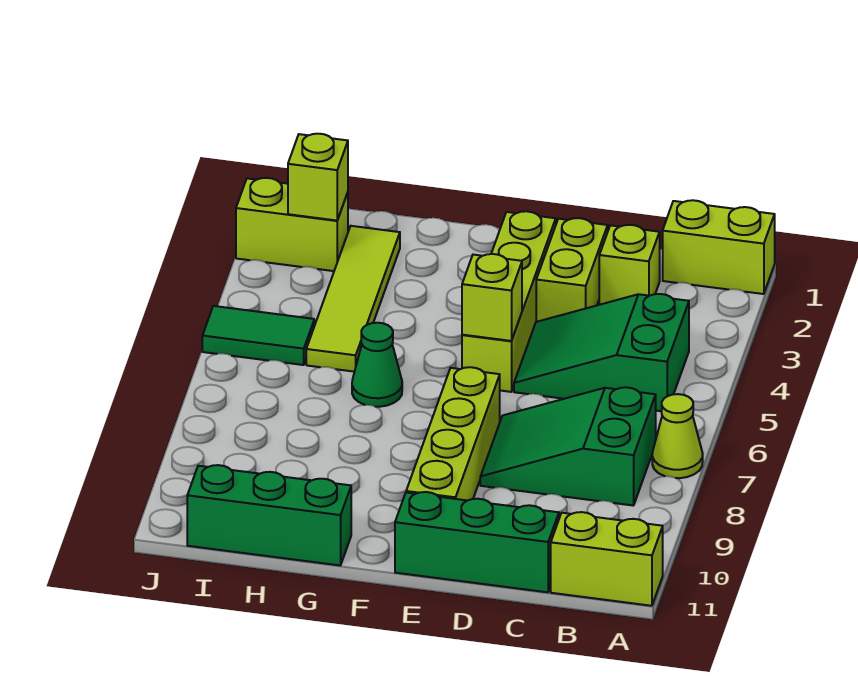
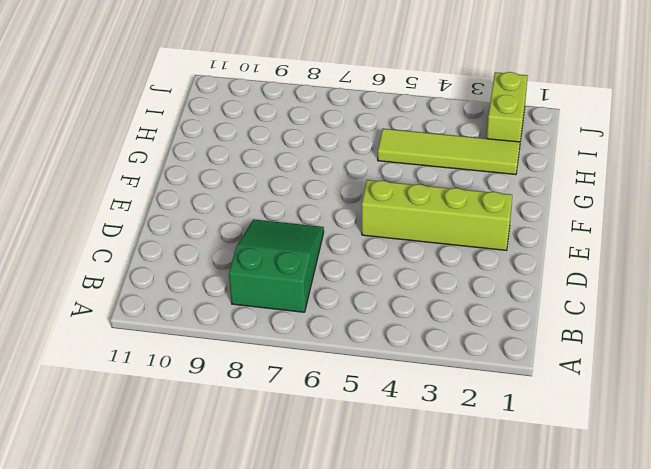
none -> lime 1x2 brick [663,200,775,294]
none -> lime 1x1 cone [652,394,703,478]
none -> lime 1x2 brick [551,512,663,606]

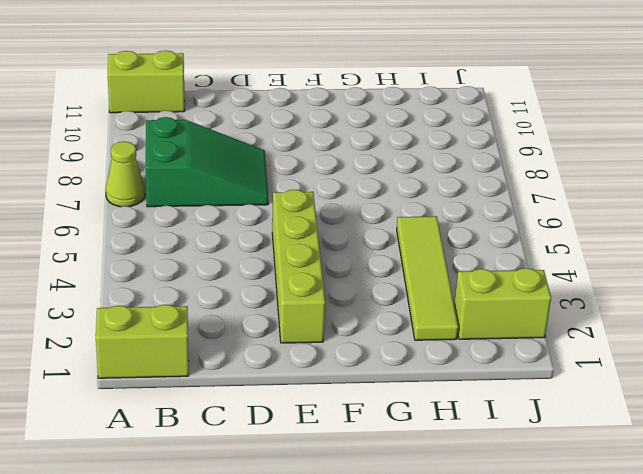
none -> green 2x3 slope [514,294,689,411]
none -> lime 1x1 brick [599,225,660,305]
none -> green 1x3 brick [395,492,559,592]

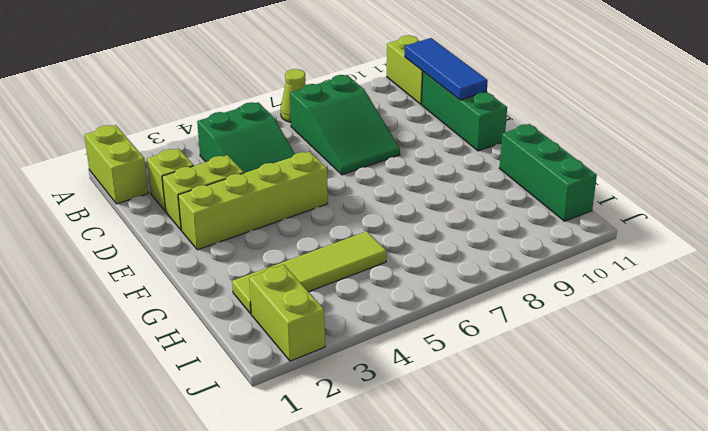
blue 1x3 tile [405,38,488,100] -> none
none -> lime 1x4 brick [406,367,500,500]
none -> green 1x1 cone [352,323,402,407]
none -> green 1x2 tile [202,306,314,365]

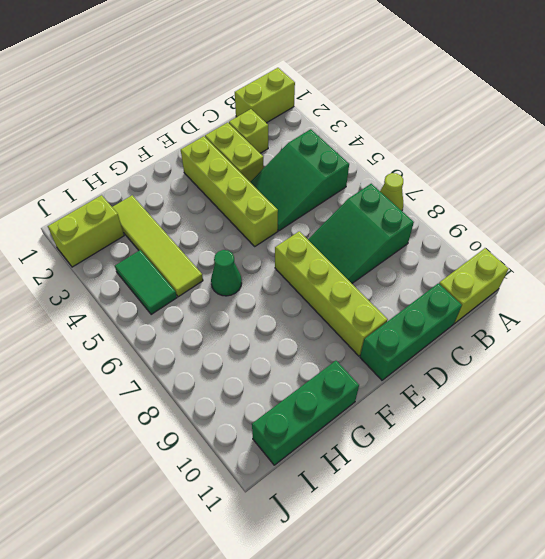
green 1x2 tile [115,250,177,315] -> green 1x2 tile turned to [202,306,314,365]
none -> lime 1x1 brick [462,254,522,341]
none -> lime 1x1 brick [288,134,348,221]

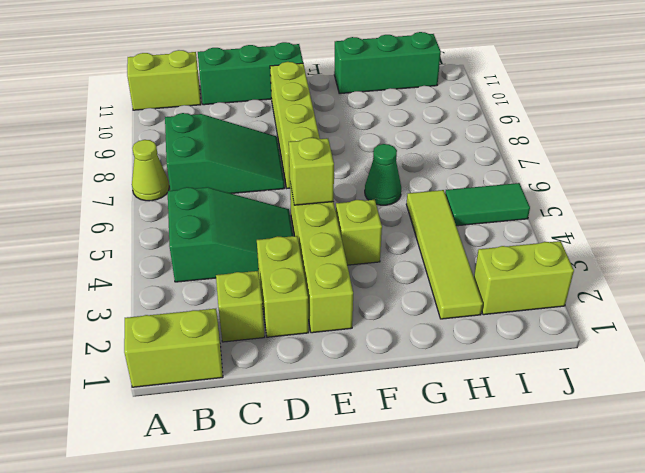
lime 1x1 brick [336,200,382,265] -> lime 1x1 brick moved to [288,134,348,221]

